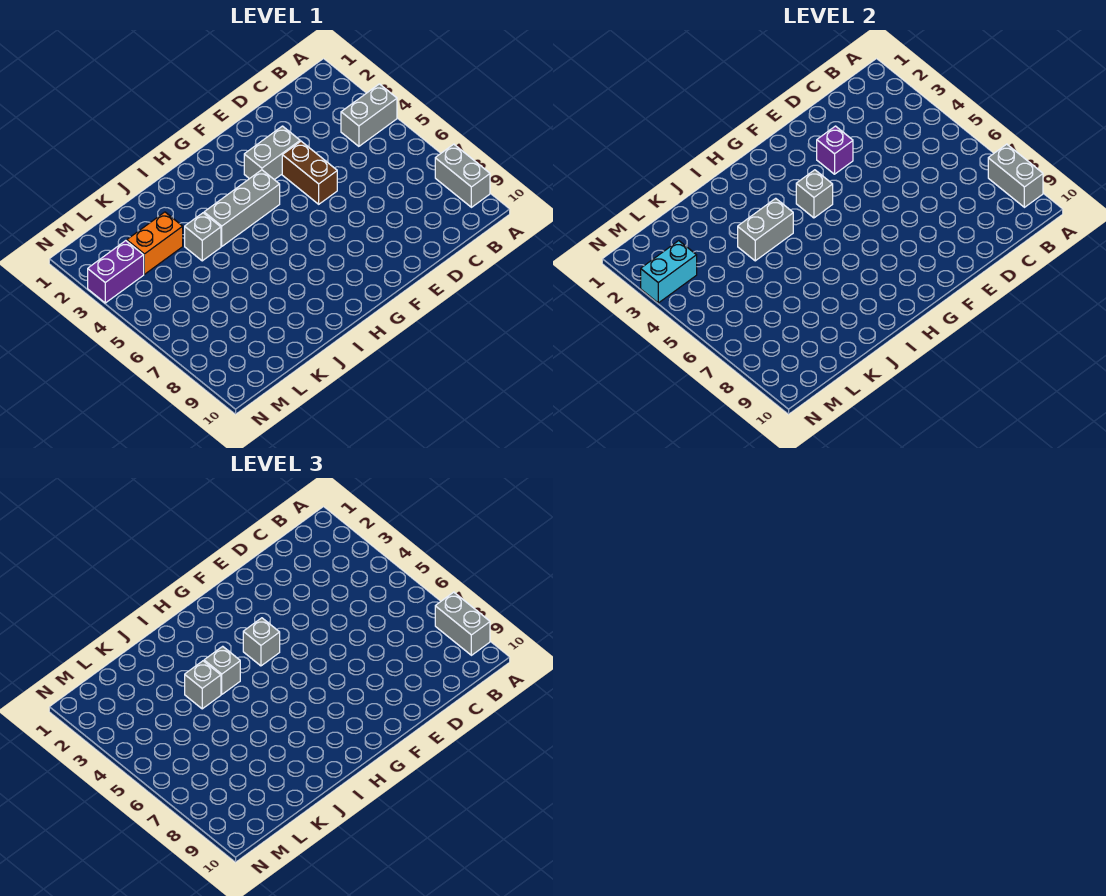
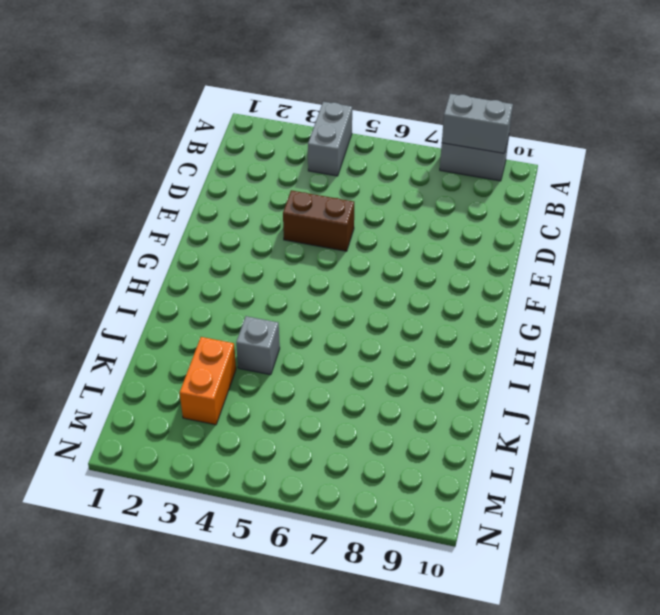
none -> grey 1x2 brick [244,126,300,180]
none -> grey 1x3 brick [204,170,280,246]
none -> purple 1x2 brick [88,241,144,303]

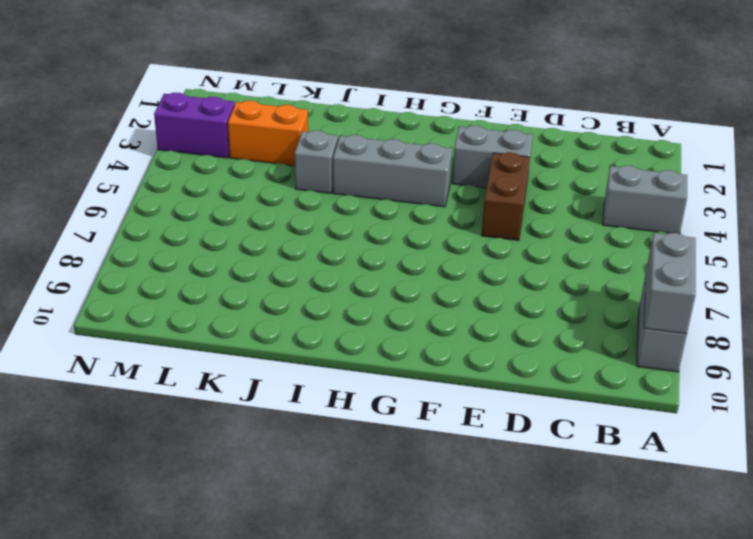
none -> purple 1x1 brick [817,126,853,174]
none -> grey 1x1 brick [796,170,833,218]
none -> grey 1x2 brick [738,198,793,261]

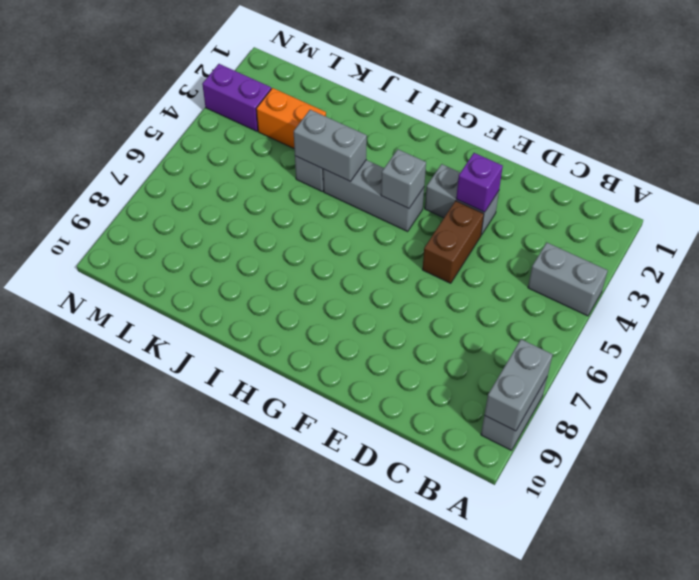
none -> cyan 1x2 brick [641,241,697,303]
none -> grey 1x2 brick [435,592,490,655]
none -> grey 1x1 brick [243,618,280,666]

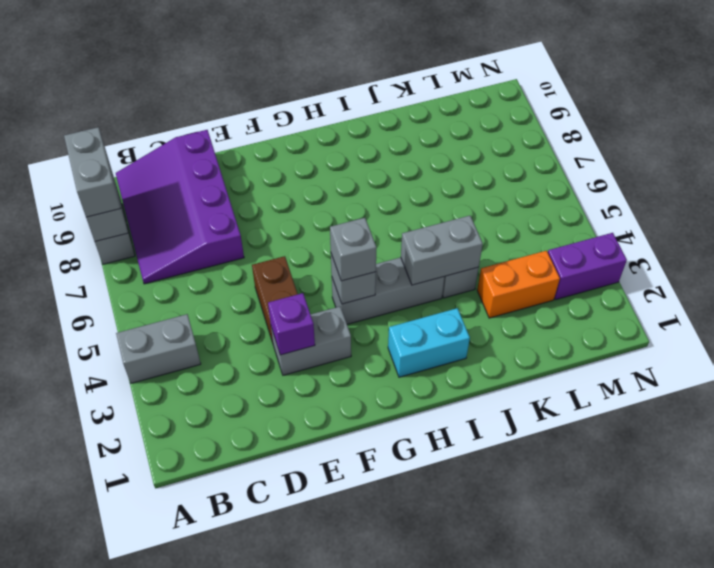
purple 3x4 slope [116,130,244,284] -> none
cyan 1x2 brick [388,308,470,377] -> cyan 1x2 brick moved to [641,241,697,303]
none -> grey 1x1 brick [204,646,240,694]
none -> grey 1x1 brick [185,661,221,709]

